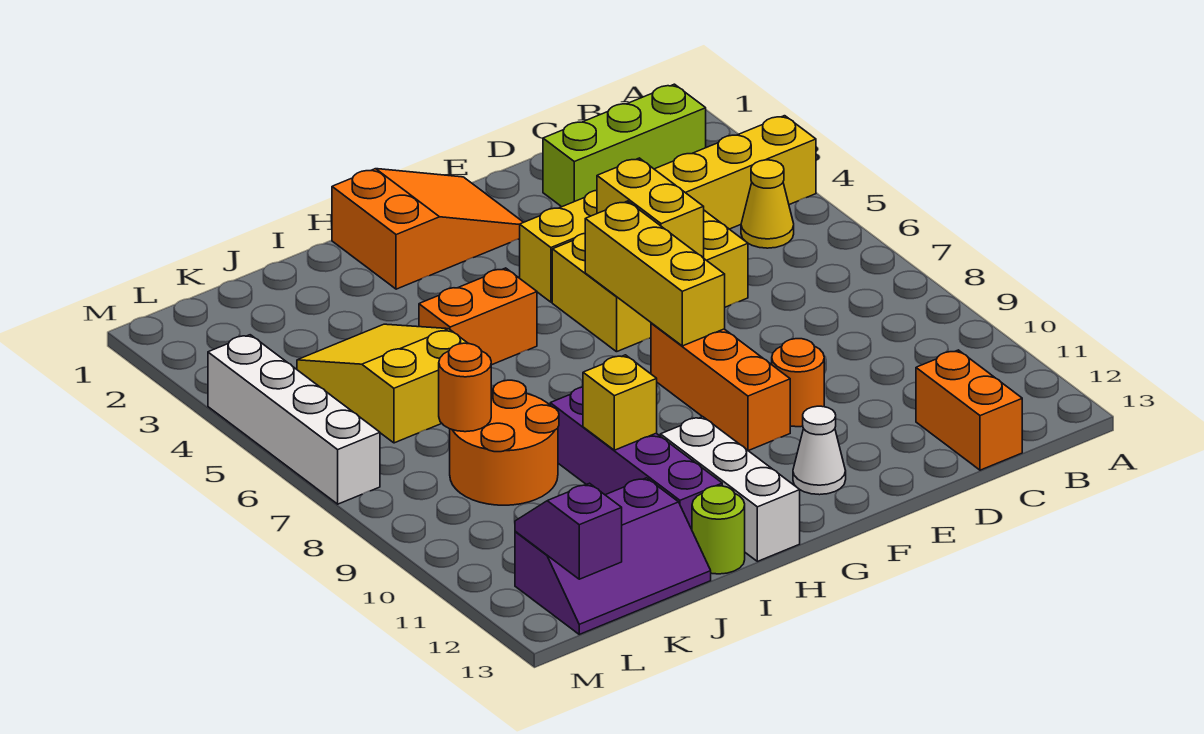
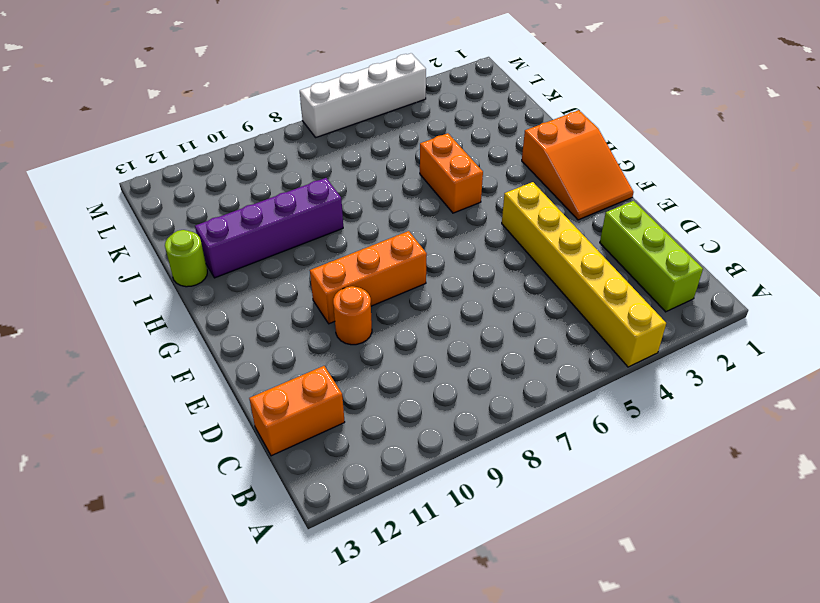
none -> yellow 1x1 cone [741,160,794,248]
none -> yellow 2x3 brick [552,210,748,352]
none -> white 1x1 cone [793,406,846,495]

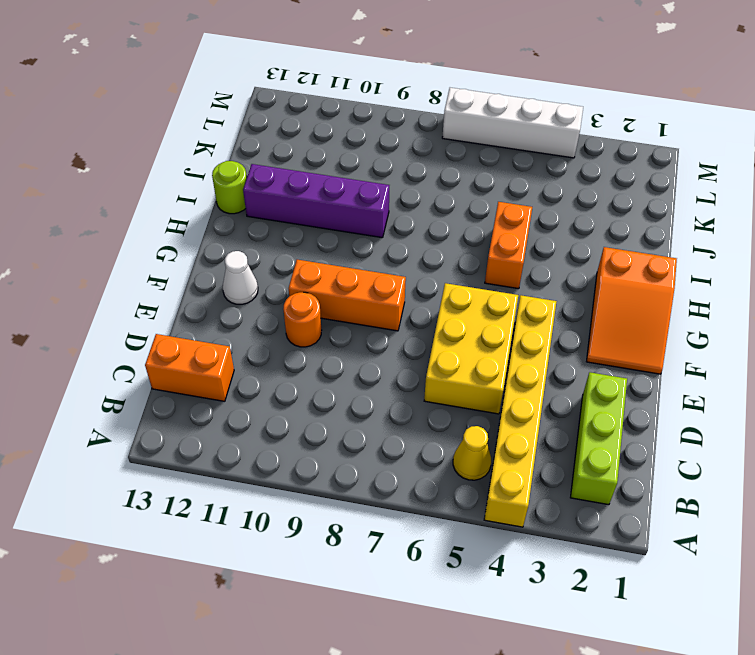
none -> white 1x3 brick [660,417,800,561]
none -> yellow 2x3 slope [297,324,468,443]
none -> orange 2x2 round brick [450,380,559,505]

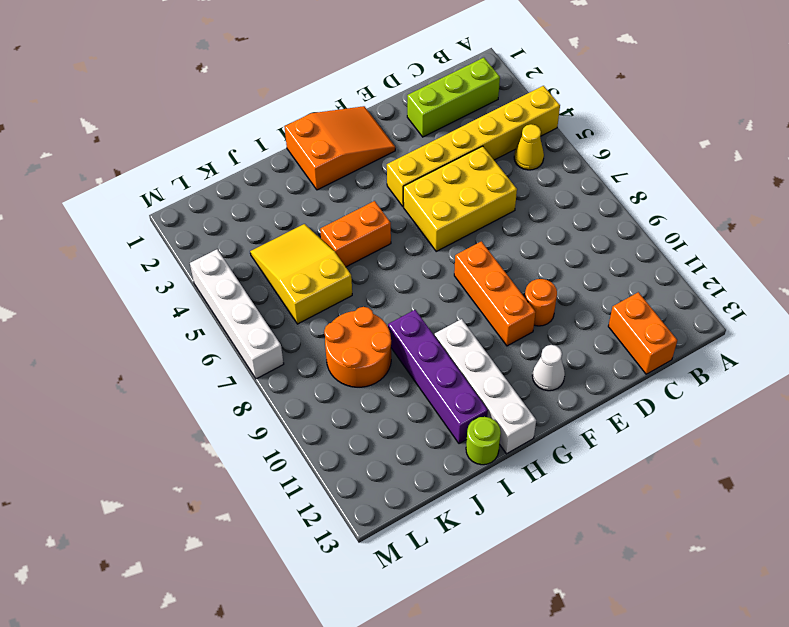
white 1x4 brick [434,319,536,454] -> white 1x3 brick [660,417,800,561]
none -> purple 2x3 slope [515,478,711,634]
none -> yellow 1x2 brick [597,158,704,258]
none -> yellow 1x3 brick [585,201,725,346]

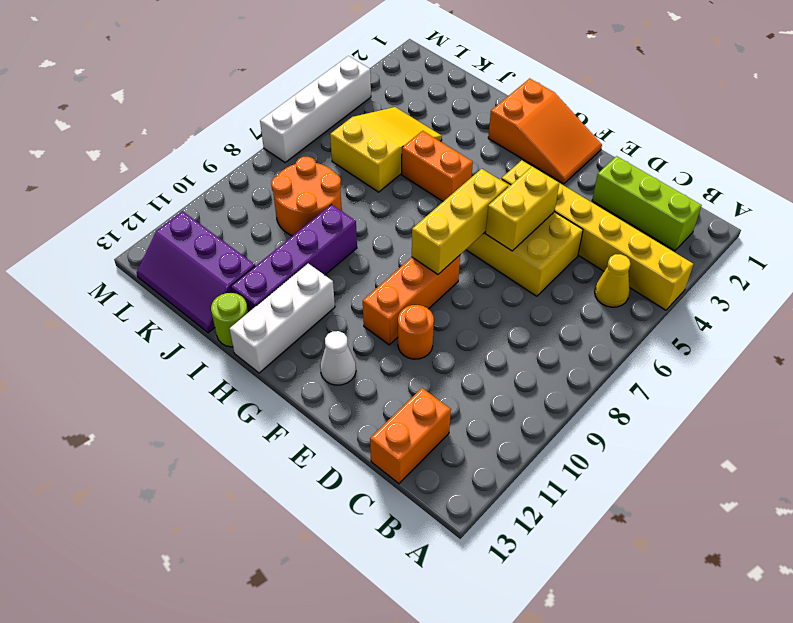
none -> yellow 1x1 brick [583,355,657,450]
none -> orange 1x1 round brick [439,343,491,432]
none -> purple 1x2 slope [515,483,622,579]

